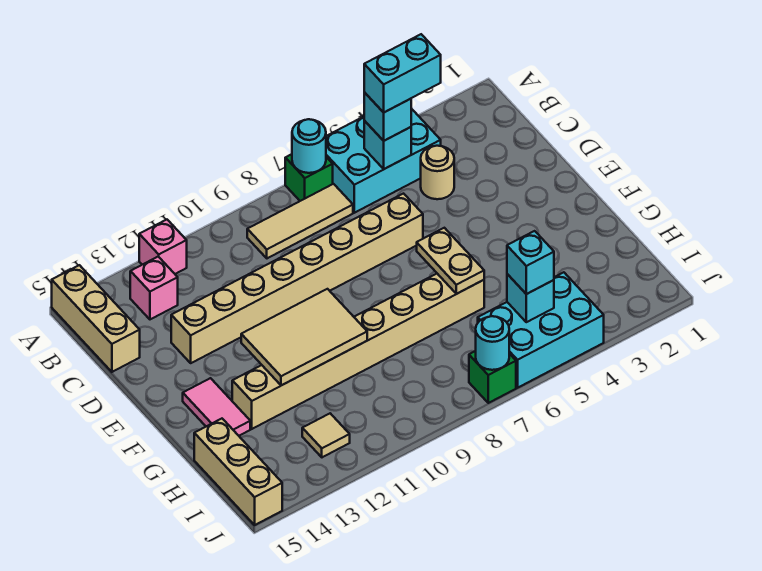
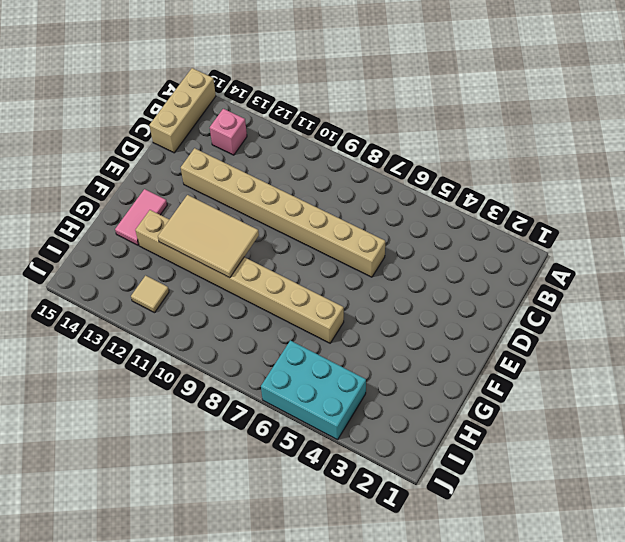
none -> cyan 2x3 brick [326,109,441,213]
none -> green 1x1 brick [285,154,333,201]
none -> pink 1x1 brick [139,220,187,274]

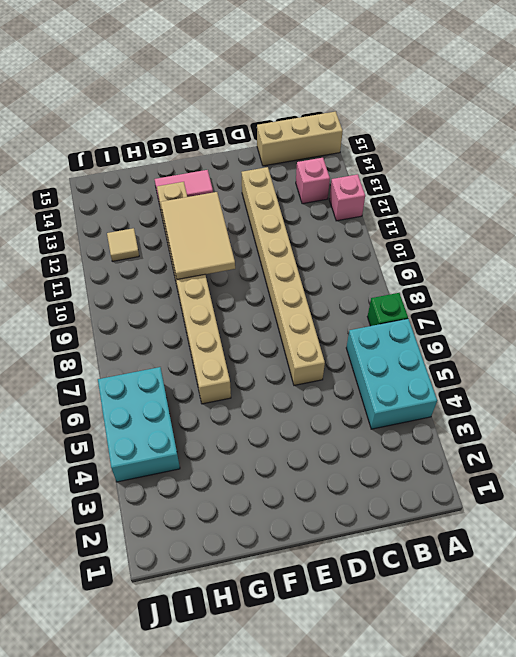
none -> tan 1x3 tile [247,184,353,258]
none -> tan 1x1 round brick [421,146,454,199]
none -> tan 1x3 brick [194,419,282,525]

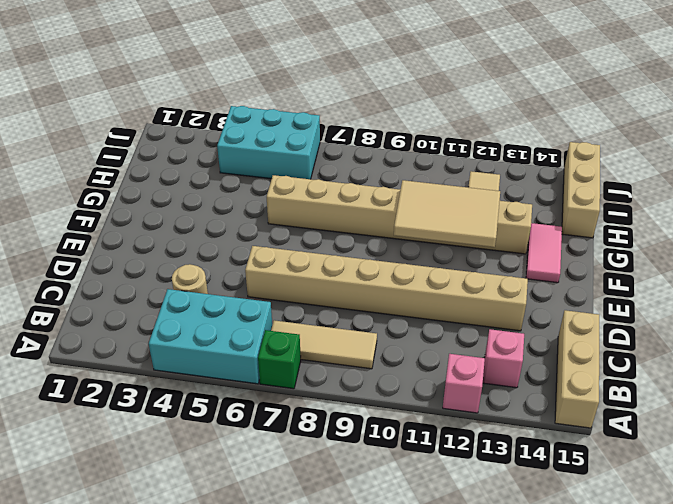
none -> green 1x1 brick [469,351,516,403]
none -> cyan 1x1 round brick [292,119,326,173]
none -> cyan 1x1 brick [364,121,411,169]

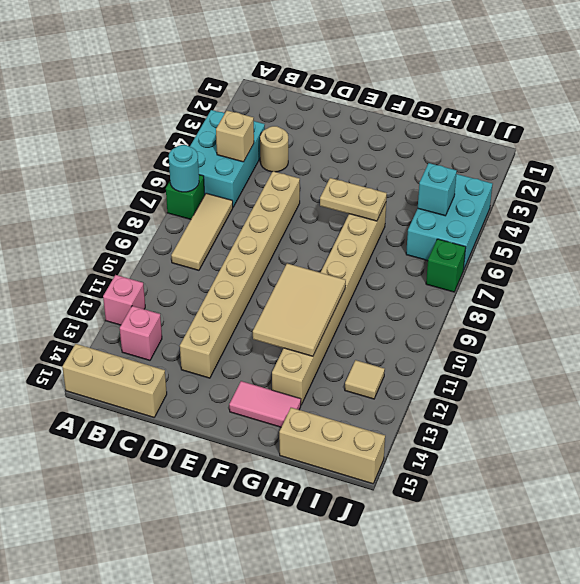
tan 1x1 brick [216,111,254,162] -> cyan 1x1 brick [364,121,411,169]
none -> cyan 1x1 round brick [476,316,509,370]
none -> cyan 1x1 brick [364,92,411,141]
none -> cyan 1x1 brick [507,231,554,294]

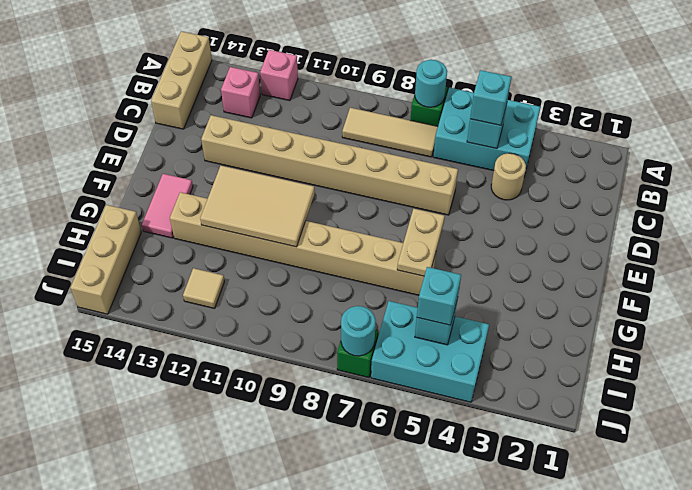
none -> cyan 1x2 brick [364,34,441,112]

